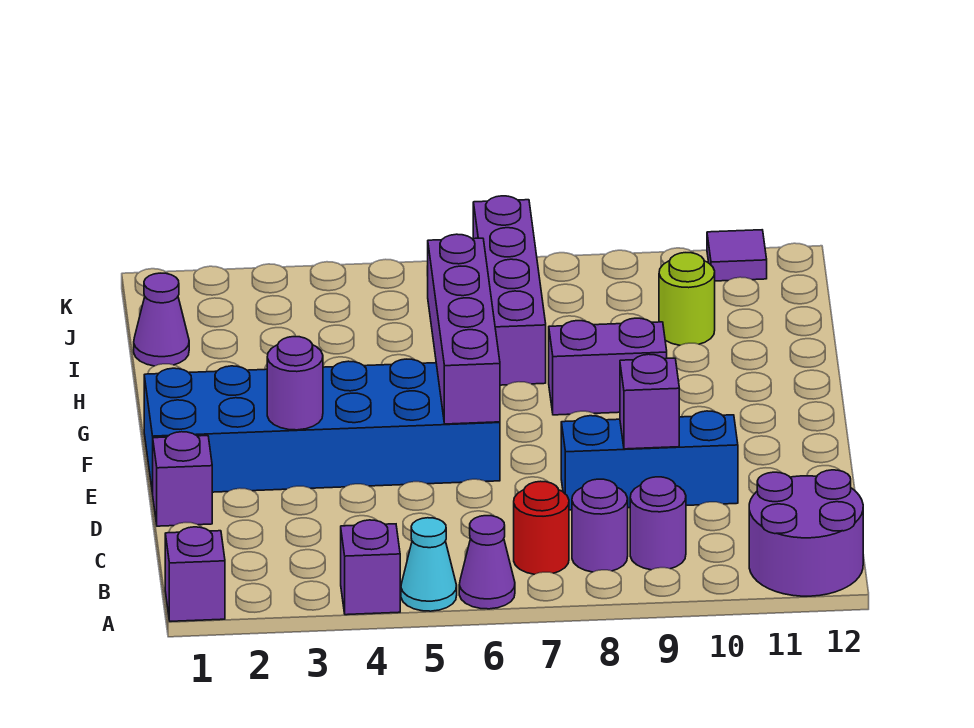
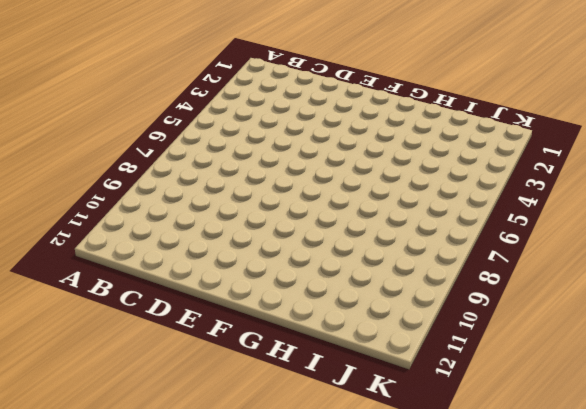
none -> purple 1x1 brick [165,527,225,621]
none -> purple 1x1 brick [341,520,400,615]
none -> cyan 1x1 cone [401,518,457,611]

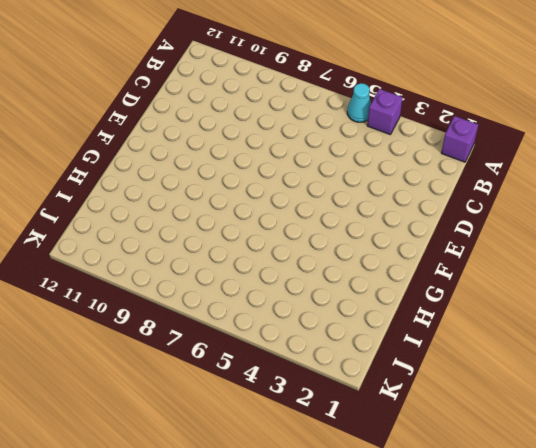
none -> purple 1x1 cone [459,516,515,609]
none -> purple 2x2 round brick [749,470,863,596]
none -> red 1x1 round brick [514,481,569,574]

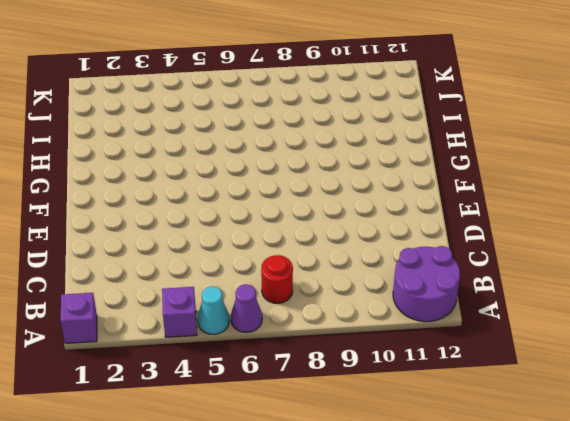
none -> purple 1x1 round brick [572,479,628,572]
none -> purple 1x1 round brick [630,477,686,570]
none -> purple 1x1 brick [153,432,212,526]

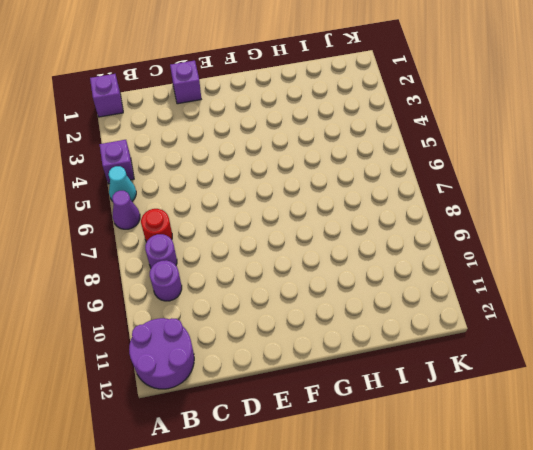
none -> blue 1x3 brick [561,411,738,510]
none -> blue 2x6 brick [144,359,500,494]
none -> purple 1x2 brick [549,318,667,415]

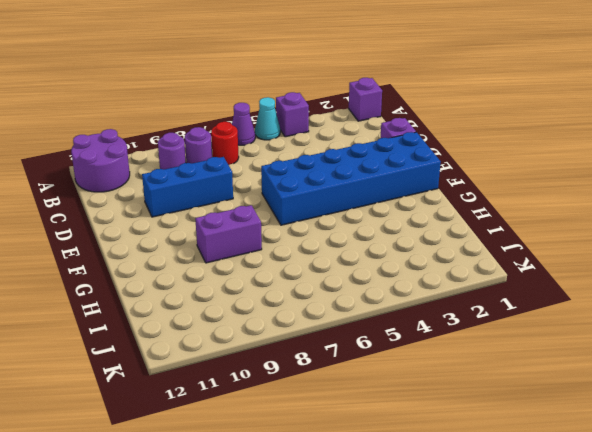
none -> purple 1x4 brick [473,196,546,385]
none -> purple 1x1 cone [134,273,189,366]
none -> lime 1x1 round brick [659,253,715,345]

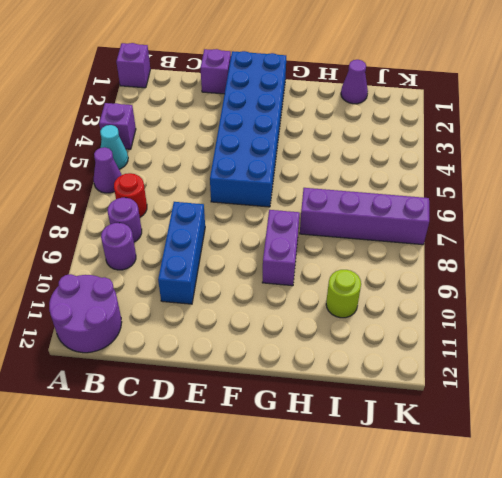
none -> purple 1x1 tile [707,230,767,281]
none -> purple 1x1 brick [620,354,679,449]
none -> purple 1x1 round brick [267,337,323,430]

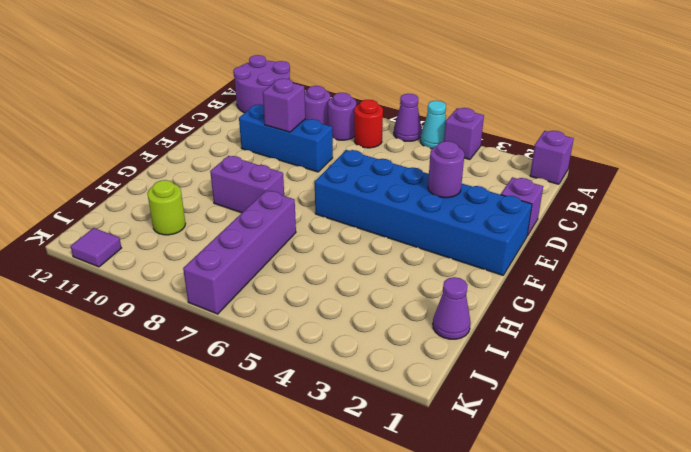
none -> purple 1x4 brick [427,234,500,424]

